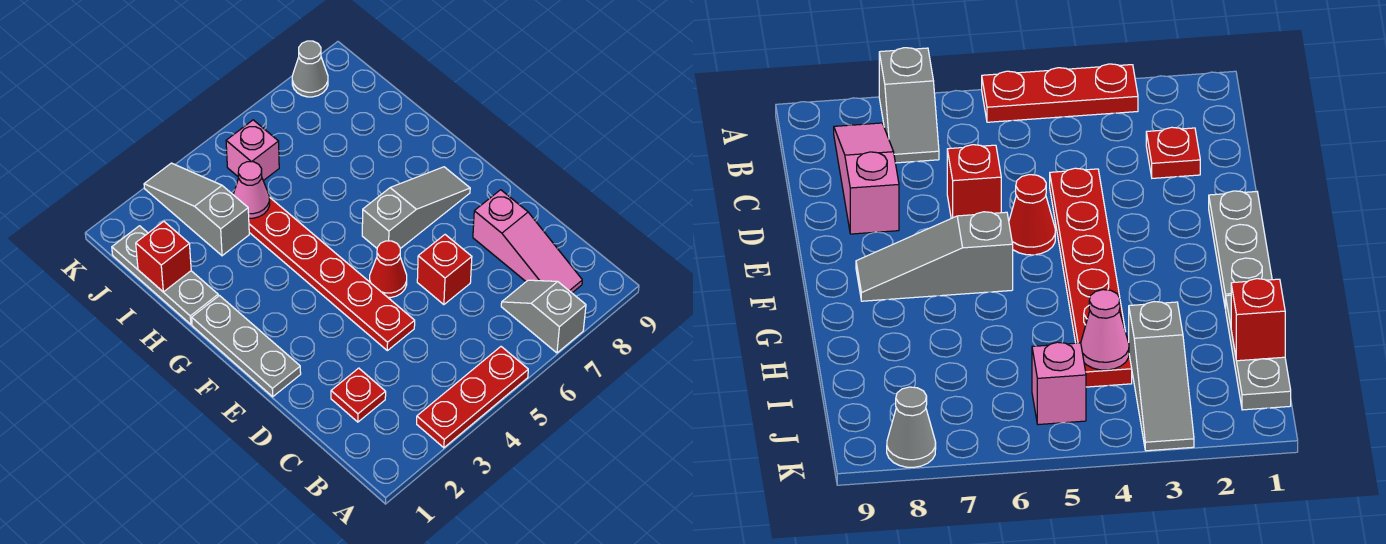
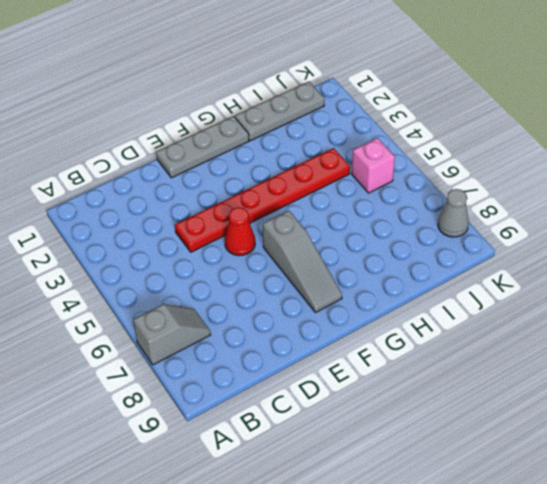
none -> red 1x3 plate [417,347,528,448]
none -> pink 1x3 slope [473,190,582,293]
none -> red 1x1 plate [331,368,386,422]

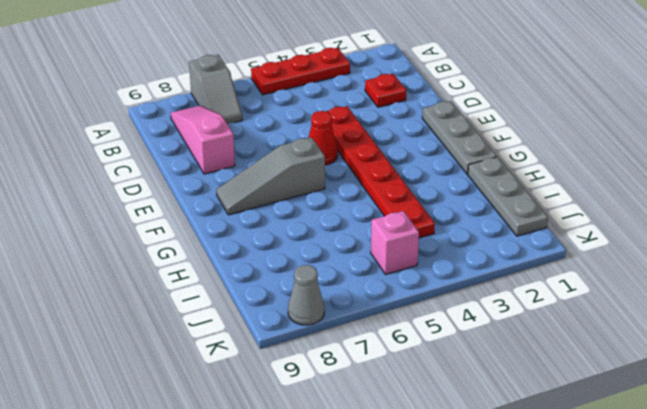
none -> red 1x1 brick [417,235,472,305]
none -> grey 1x3 slope [144,163,249,256]
none -> red 1x1 brick [136,221,191,292]

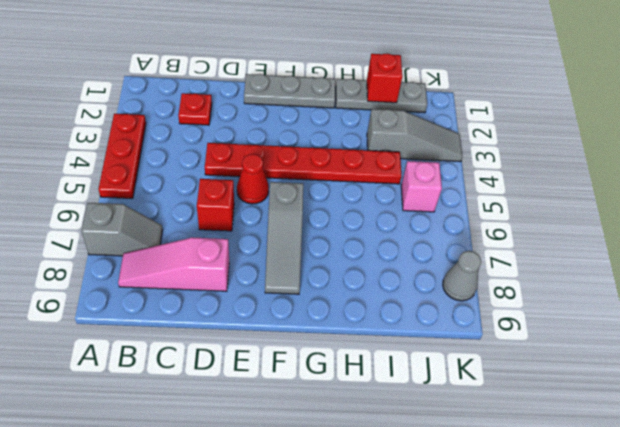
none -> pink 1x1 cone [233,162,270,218]

